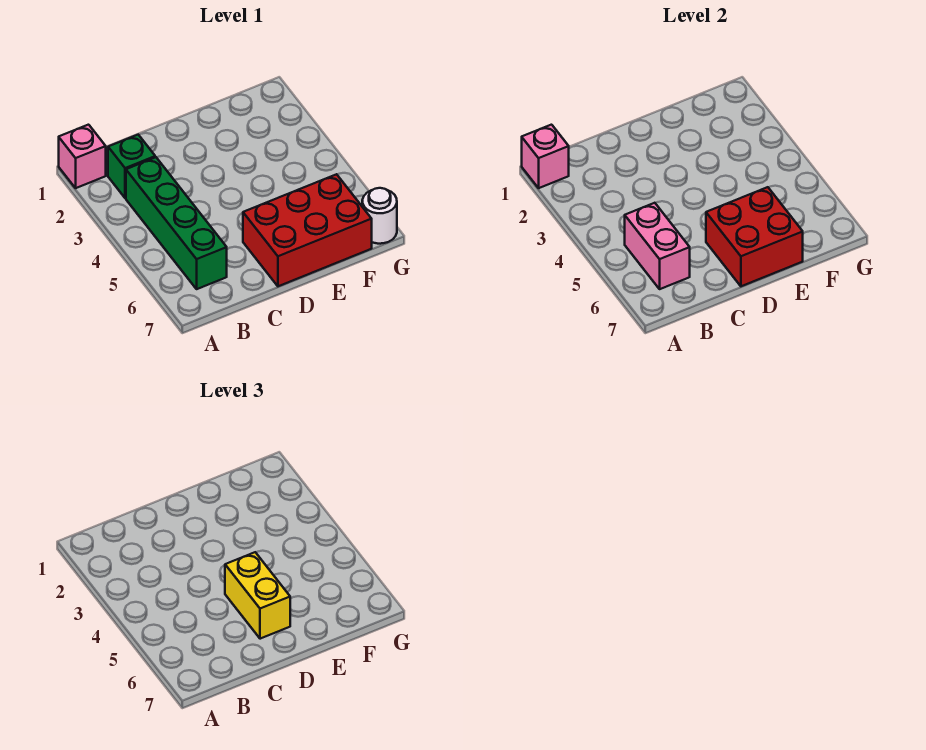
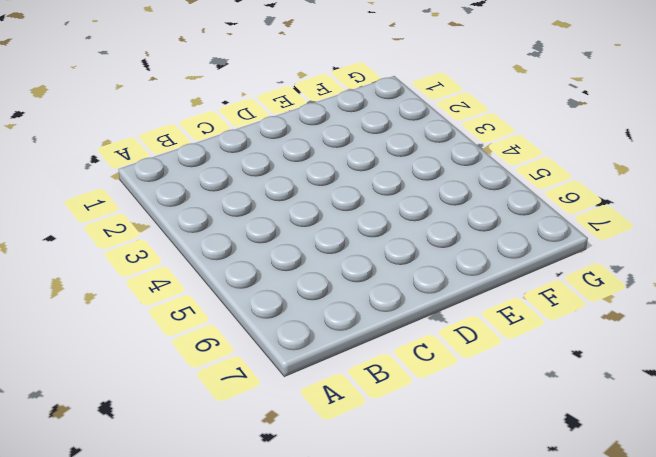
none -> pink 1x1 brick [59,125,106,188]
none -> green 1x1 brick [108,135,155,198]

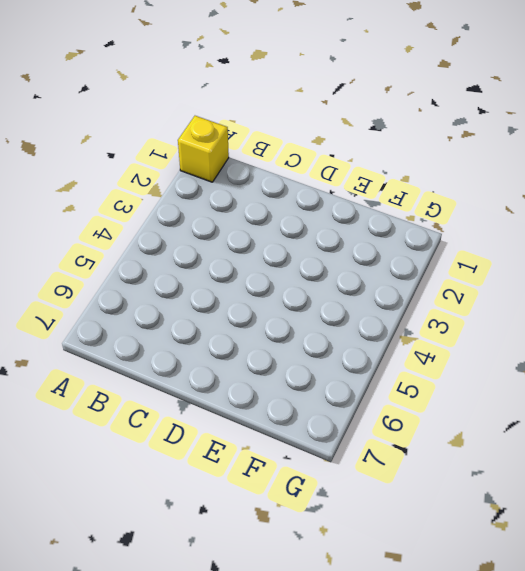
yellow 1x1 brick [178,116,229,182] -> pink 1x1 brick [59,125,106,188]
none -> green 1x1 brick [108,135,155,198]
none -> green 1x4 brick [126,157,227,289]

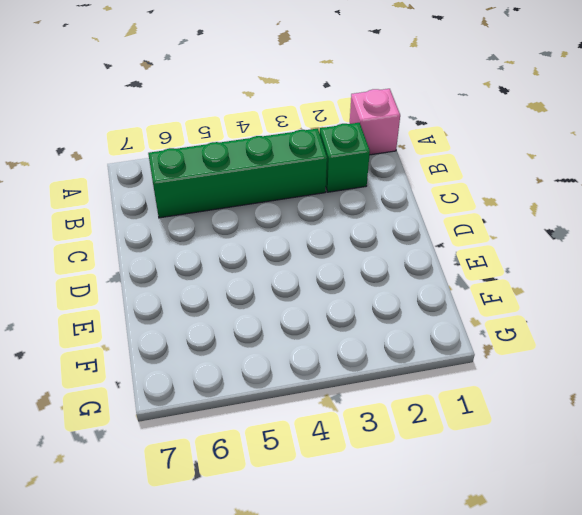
none -> red 2x3 brick [243,174,372,286]
none -> white 1x1 round brick [362,188,397,244]

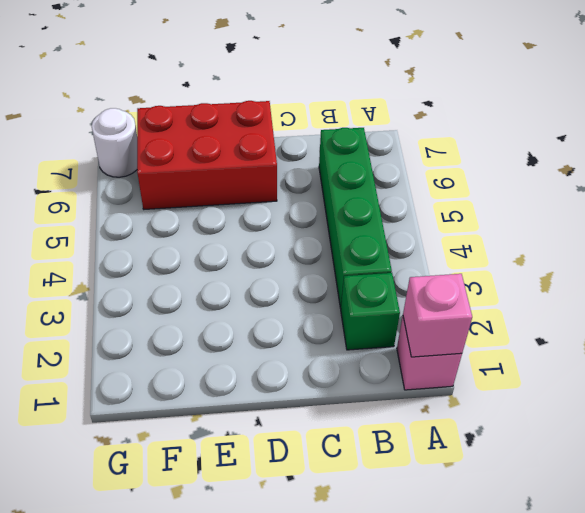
none -> pink 1x2 brick [625,203,690,289]
none -> red 2x2 brick [706,187,803,286]

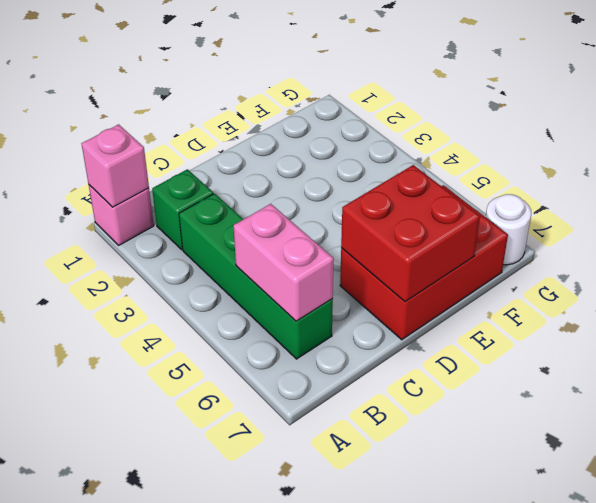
none -> yellow 1x2 brick [225,552,290,639]

